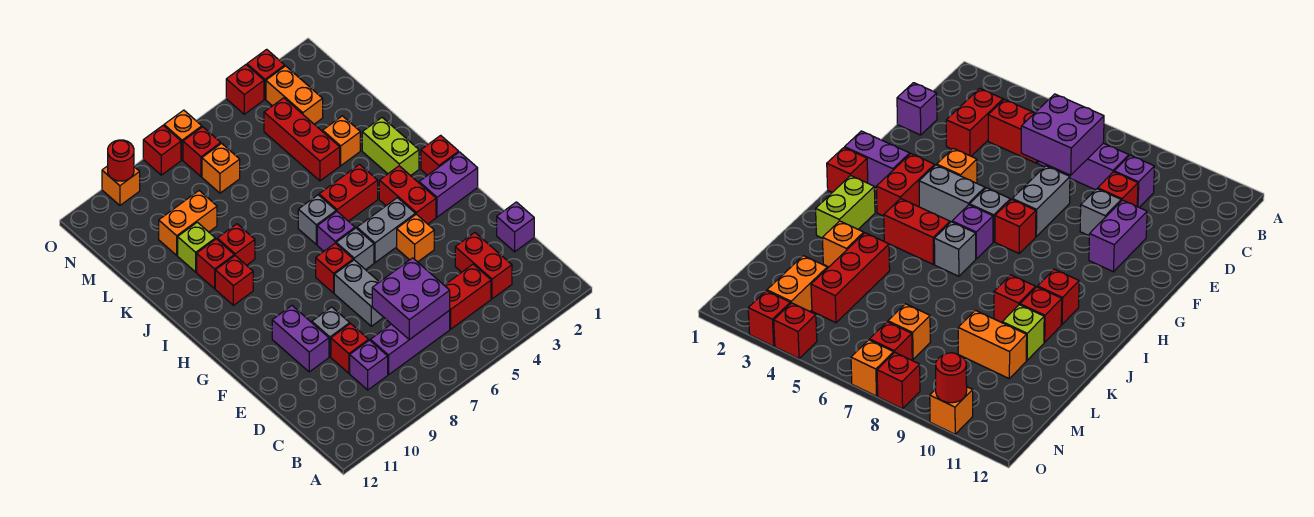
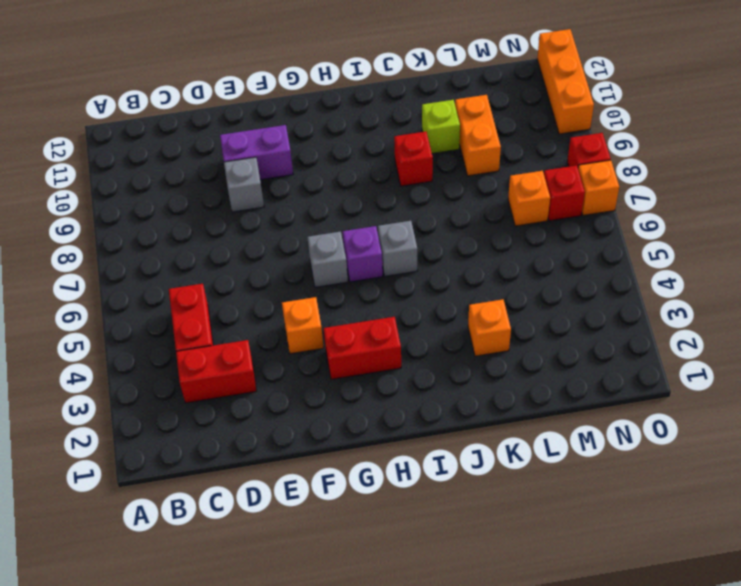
orange 1x3 brick [537,29,594,134] -> orange 1x1 brick [102,166,140,205]
none -> purple 1x3 brick [370,310,450,375]
none -> purple 1x1 brick [350,340,388,390]
none -> purple 1x1 brick [497,202,534,252]
none -> red 1x1 brick [331,324,369,373]

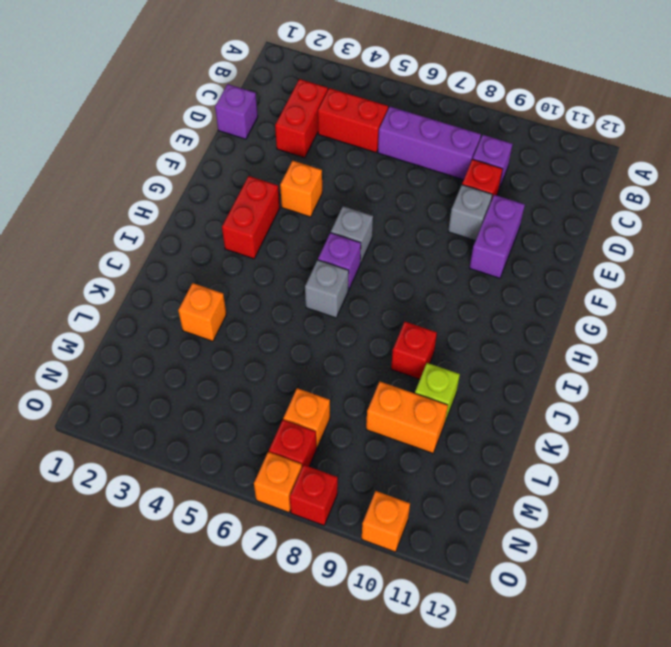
none -> grey 1x2 brick [334,260,384,326]
none -> purple 1x2 brick [419,152,478,217]
none -> grey 1x2 brick [357,198,415,263]
none -> red 1x1 brick [316,243,353,293]

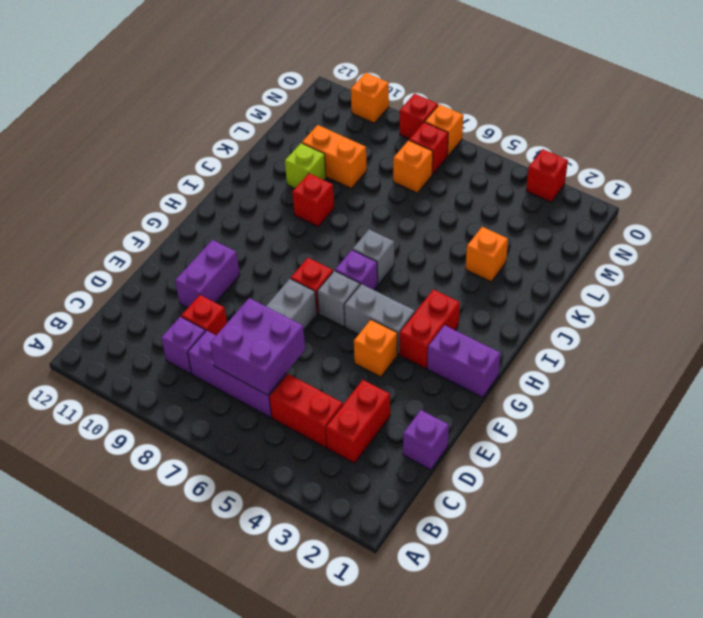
none -> grey 1x1 brick [312,307,350,357]
none -> red 1x1 brick [421,135,459,175]
none -> lime 1x2 brick [362,118,419,176]
none -> red 1x2 brick [319,164,378,221]

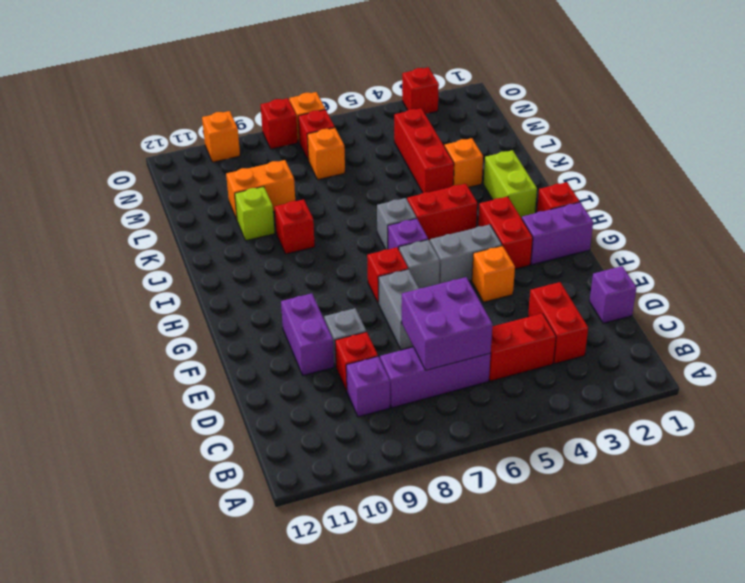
none -> red 1x1 brick [215,256,253,305]
none -> red 1x1 brick [197,239,234,289]
none -> orange 1x2 brick [266,66,323,124]
none -> red 1x1 brick [226,65,264,114]

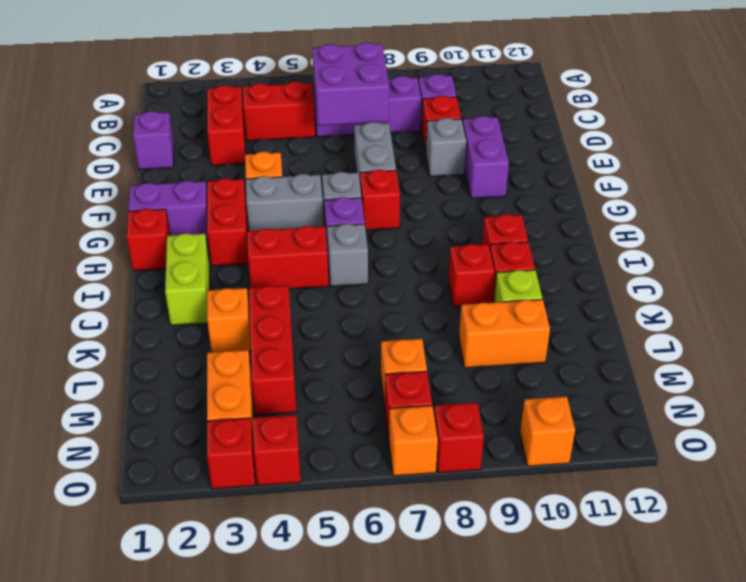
none -> red 1x1 round brick [108,140,134,181]

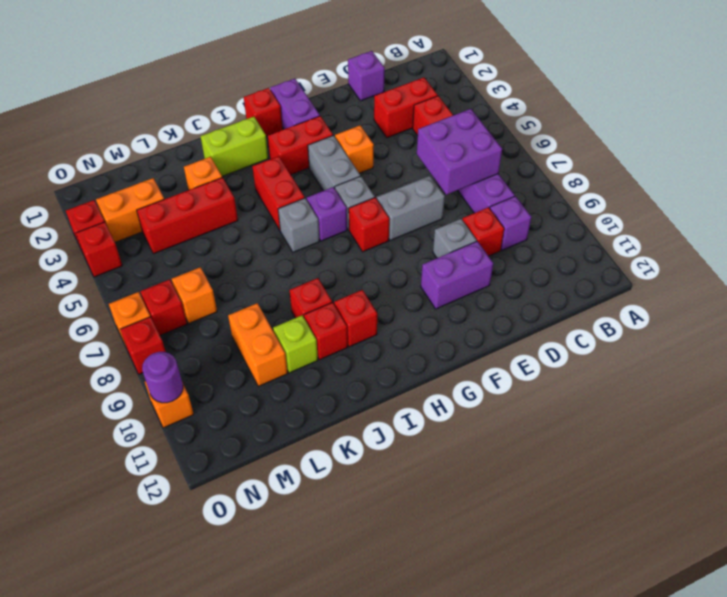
purple 1x1 round brick [142,352,183,403] -> red 1x1 round brick [108,140,134,181]

